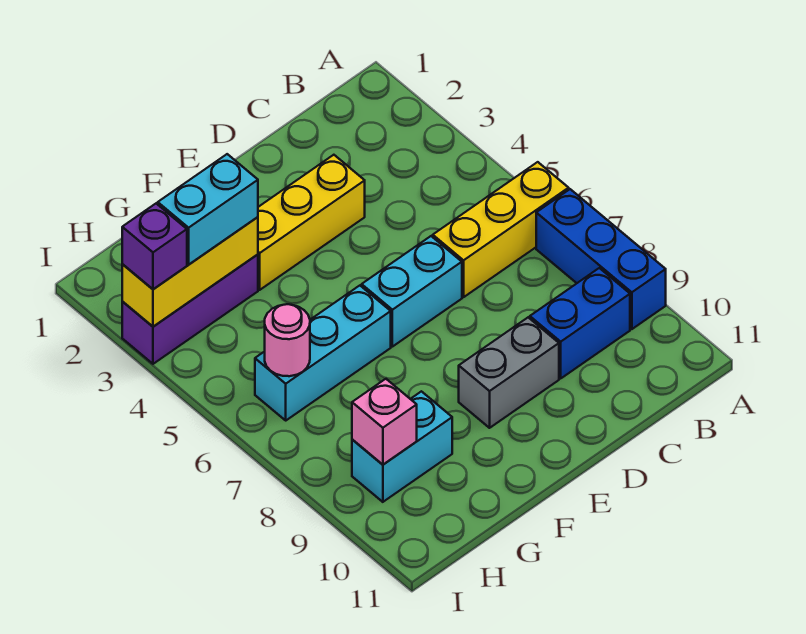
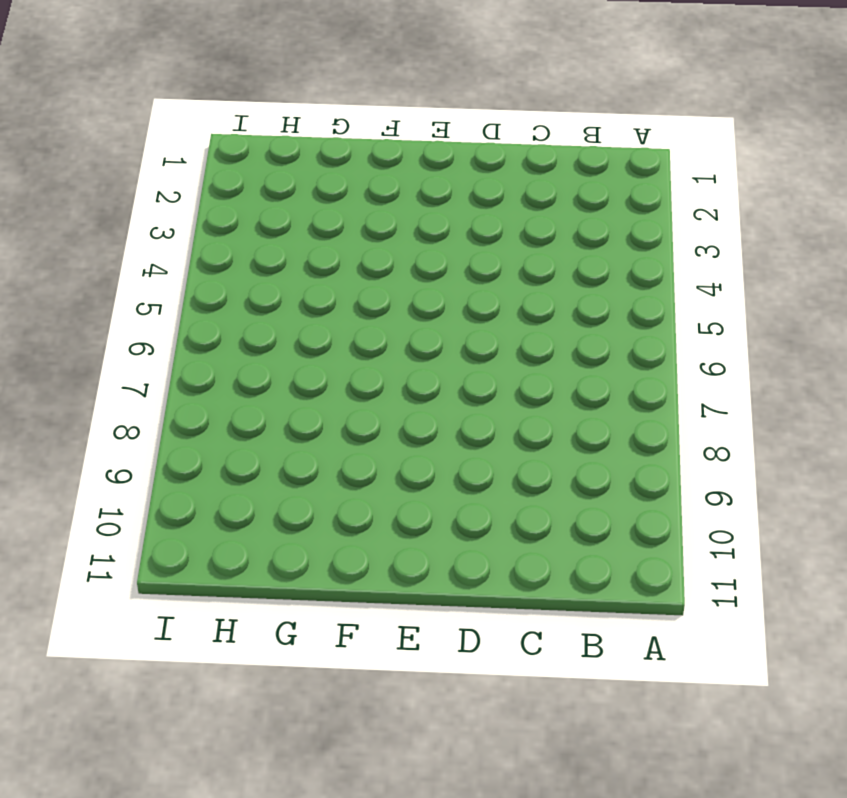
none -> yellow 1x3 brick [433,162,569,297]
none -> blue 1x3 brick [536,189,666,329]
none -> blue 1x2 brick [530,268,630,378]

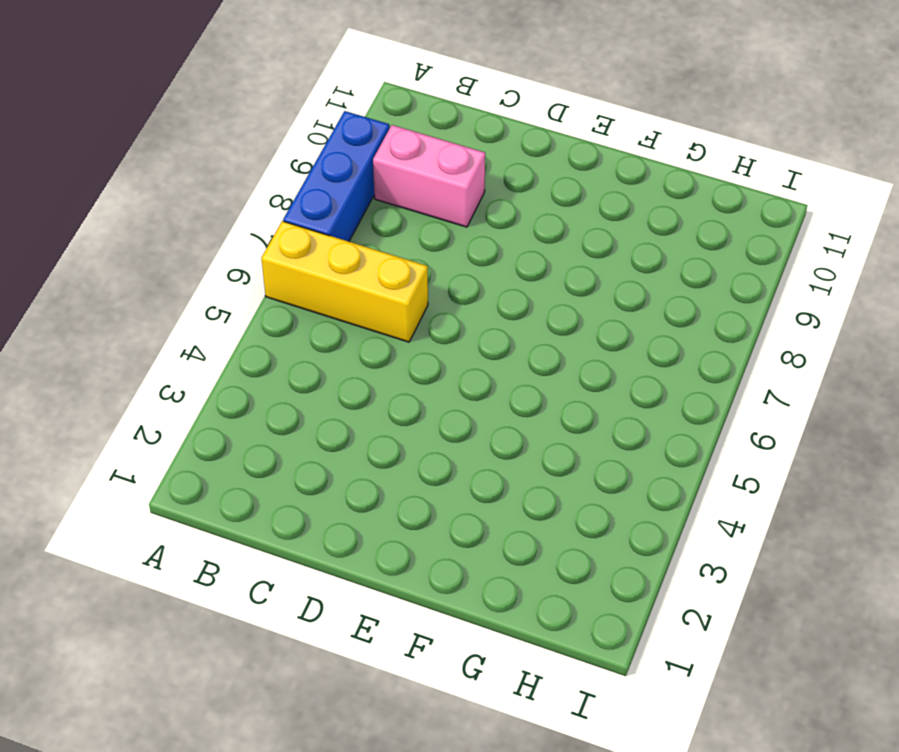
pink 1x2 brick [373,125,485,227] -> blue 1x2 brick [530,268,630,378]
none -> yellow 1x3 brick [258,155,365,290]
none -> cyan 1x2 brick [362,236,462,347]
none -> grey 1x2 brick [459,317,559,428]

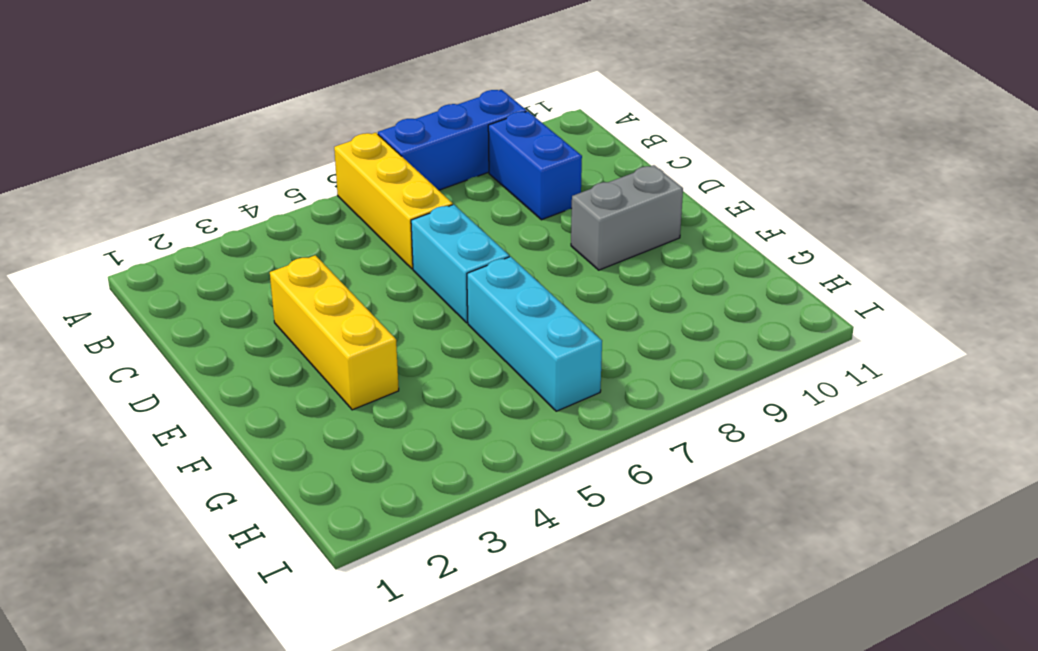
grey 1x2 brick [571,165,683,270] -> grey 1x2 brick turned to [459,317,559,428]
none -> purple 1x3 brick [122,254,258,364]
none -> cyan 1x2 brick [352,391,452,502]
none -> yellow 1x3 brick [122,217,258,327]

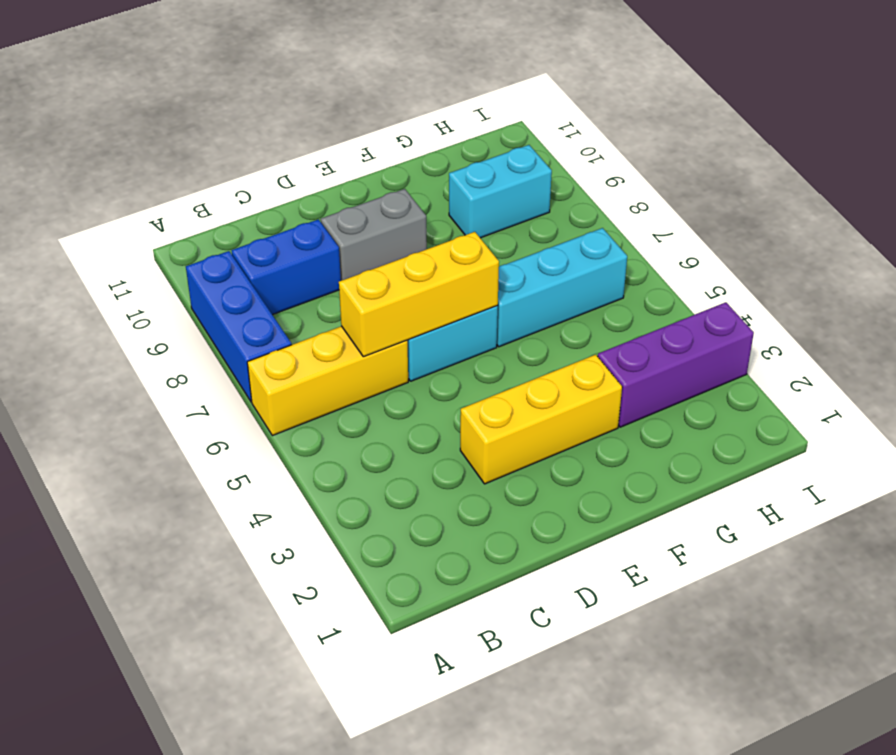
yellow 1x3 brick [339,232,499,357] -> yellow 1x3 brick moved to [122,217,258,327]
none -> pink 1x1 round brick [265,304,310,376]
none -> pink 1x1 brick [352,379,417,465]
none -> cyan 1x2 brick [158,154,258,264]

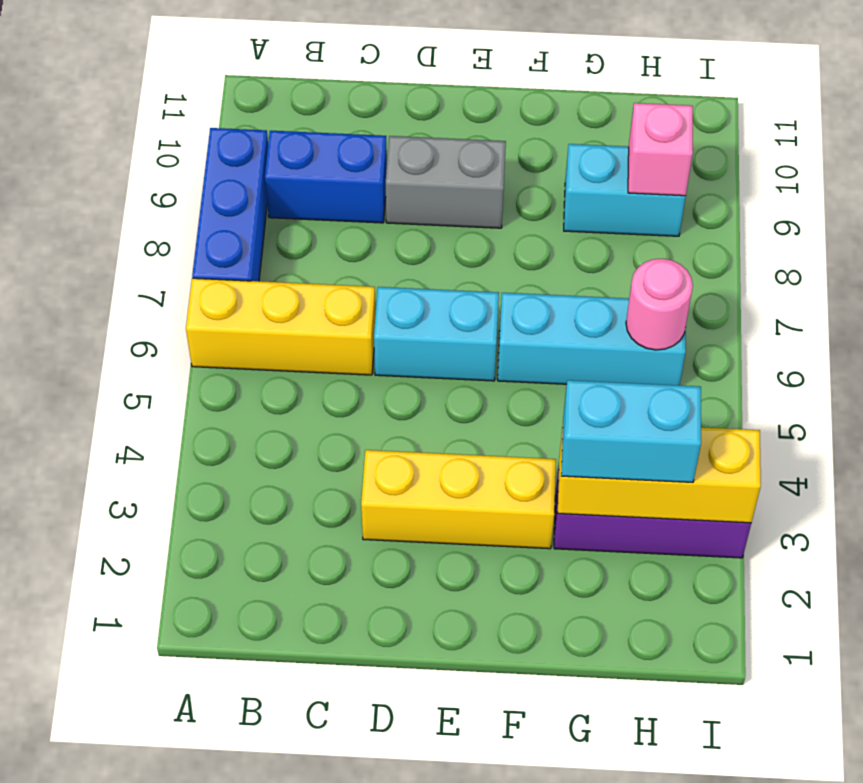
none -> purple 1x1 brick [122,204,187,289]

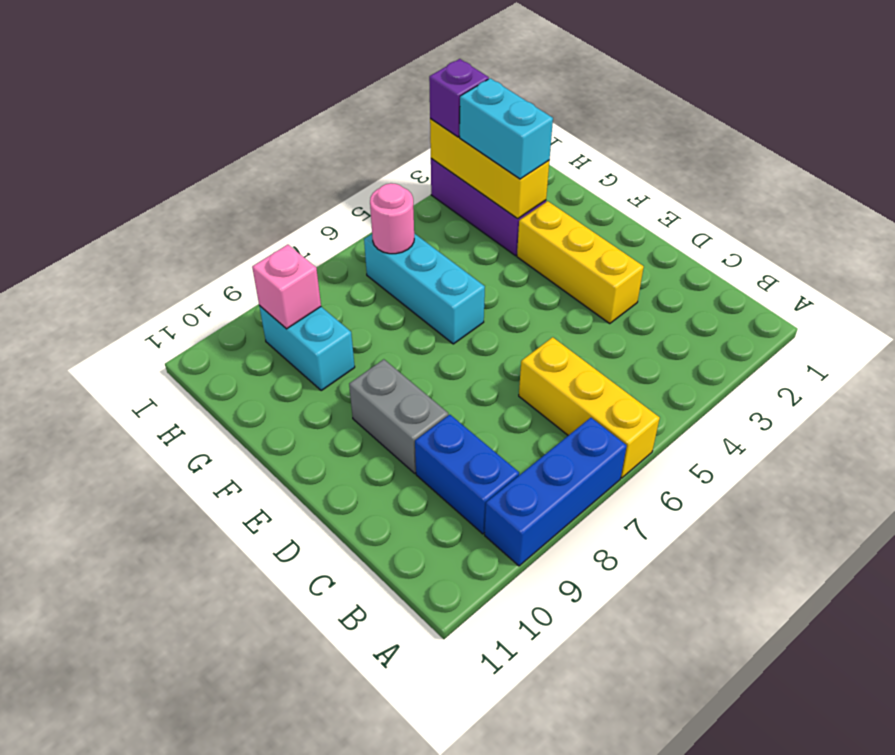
none -> cyan 1x2 brick [362,236,462,347]

